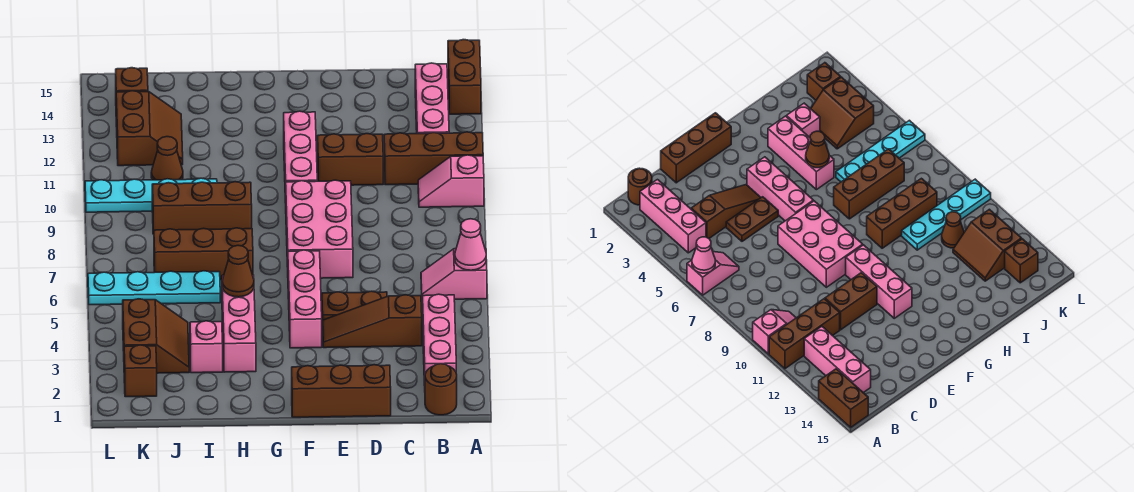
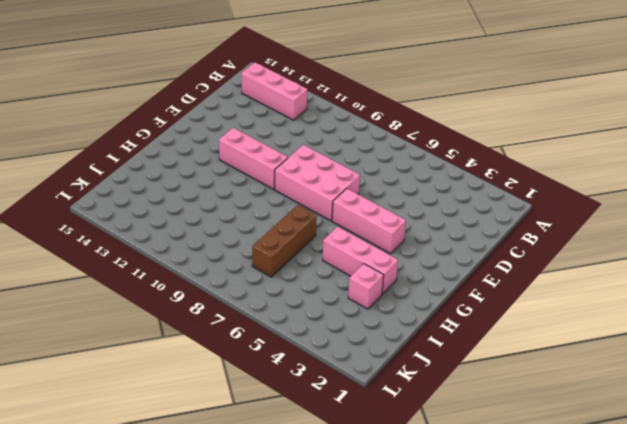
none -> pink 1x2 slope [421,248,487,300]
none -> pink 1x2 slope [418,155,484,207]
none -> brown 1x3 brick [384,132,483,185]

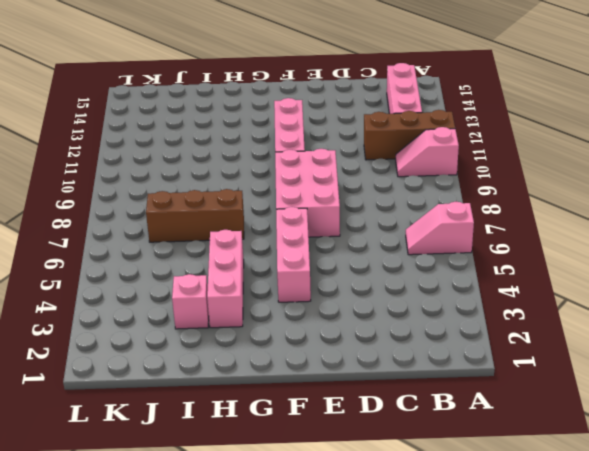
none -> brown 1x2 brick [448,40,481,114]
none -> brown 1x1 round brick [425,364,457,415]
none -> pink 1x3 brick [423,294,456,385]

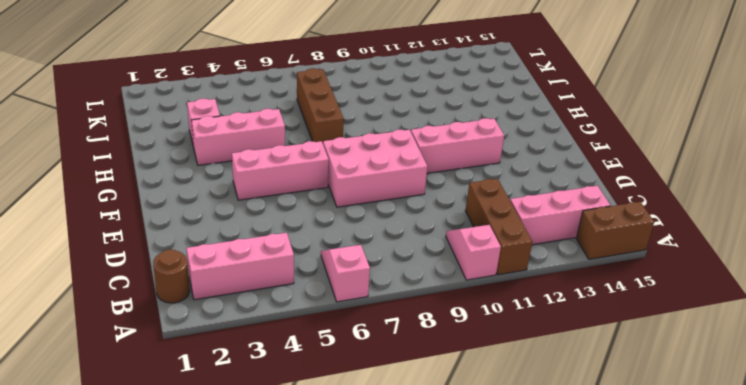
none -> brown 1x3 slope [323,295,422,348]
none -> brown 1x3 brick [292,365,391,417]
none -> brown 1x2 plate [322,291,387,320]

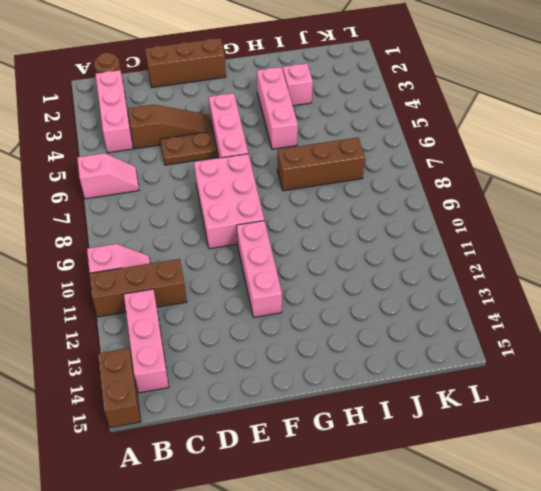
none -> brown 1x2 brick [318,134,383,185]
none -> brown 1x3 brick [152,182,252,234]
none -> cyan 1x4 plate [88,271,220,305]

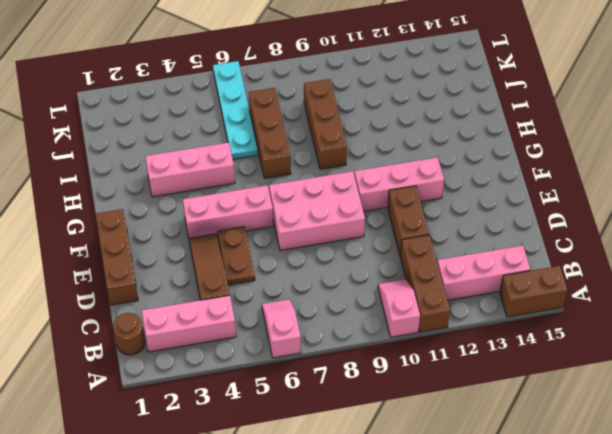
none -> pink 1x1 brick [190,321,223,373]
none -> cyan 1x4 plate [85,178,217,212]
none -> brown 2x2 slope [123,299,189,373]

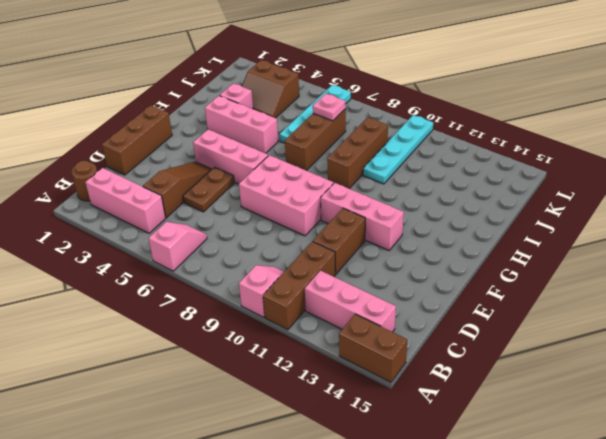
pink 1x1 plate [313,94,346,121] -> none
none -> brown 1x1 cone [151,137,183,180]
none -> brown 2x2 slope [116,91,183,166]
none -> brown 1x1 brick [124,345,157,397]

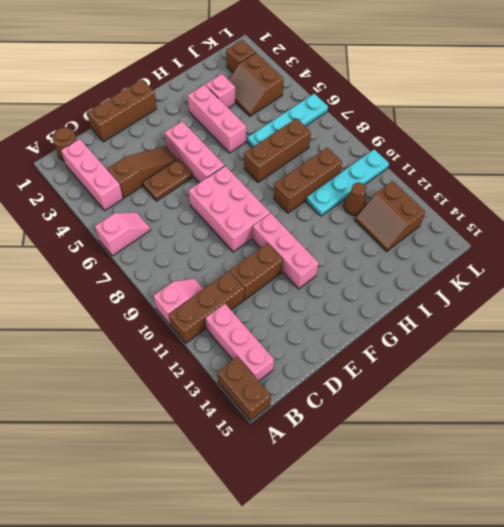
none -> brown 1x1 brick [116,68,148,92]
none -> pink 1x1 cone [455,219,486,270]
none -> brown 1x1 cone [222,245,254,297]

